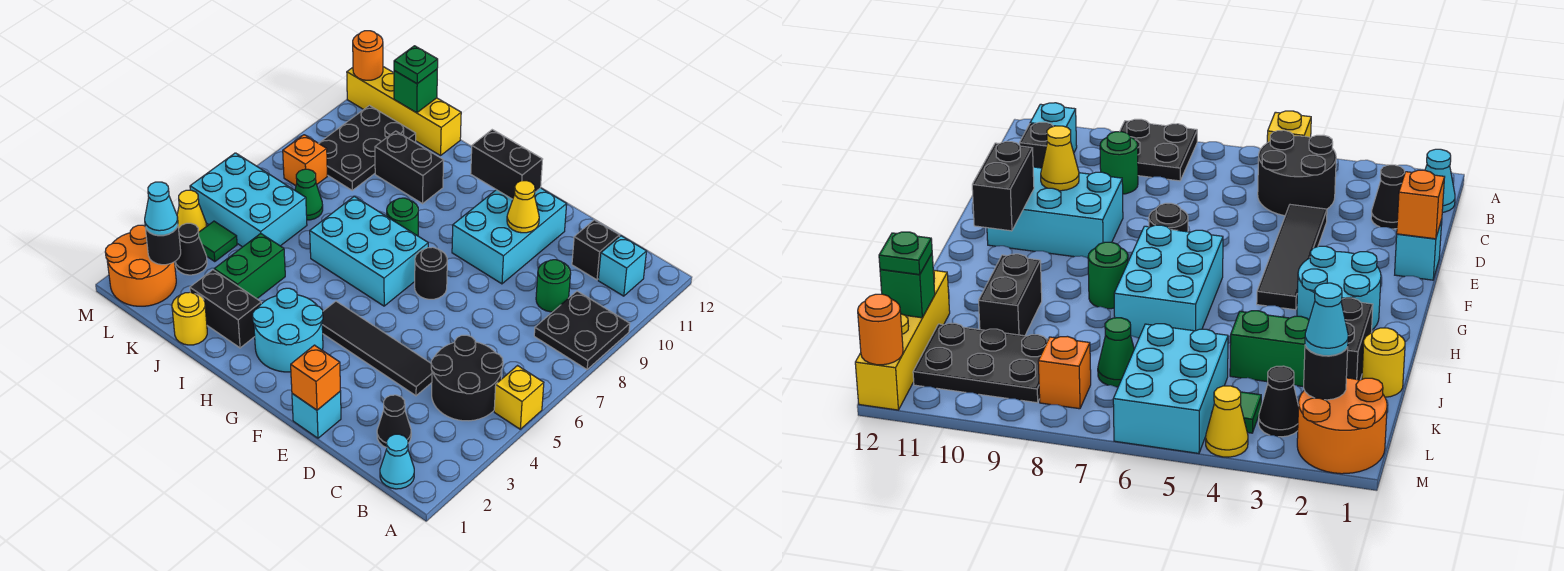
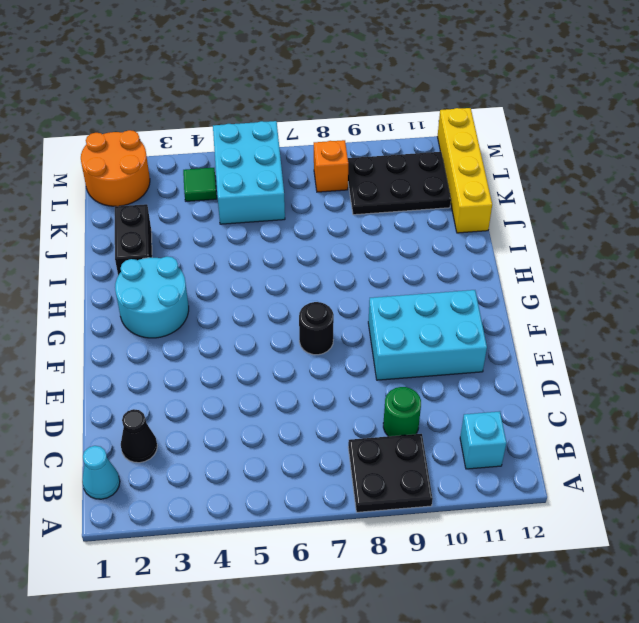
none -> yellow 1x1 brick [494,366,544,429]
none -> black 2x2 round brick [431,335,503,421]
none -> black 1x1 brick [572,220,620,280]
none -> black 1x4 tile [322,301,432,396]

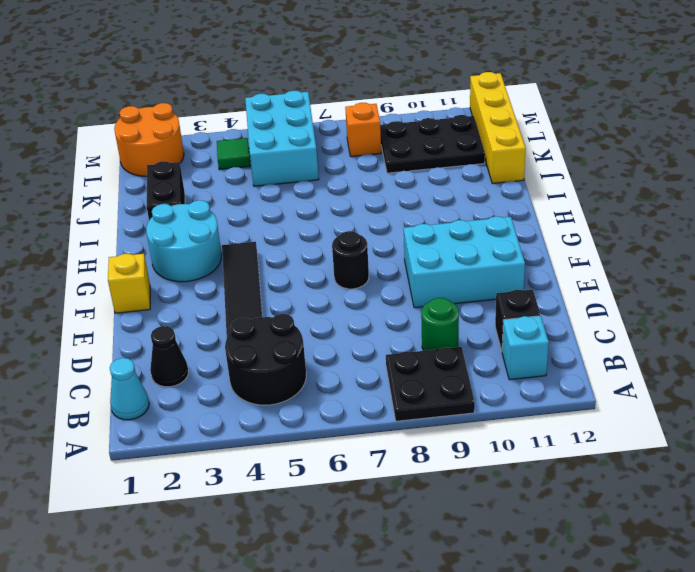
yellow 1x1 brick [108,254,150,313] -> yellow 1x1 brick moved to [494,366,544,429]
none -> cyan 1x1 brick [292,391,341,438]
none -> cyan 2x3 brick [310,196,428,306]
none -> green 1x1 round brick [387,198,418,236]
none -> black 1x2 brick [375,131,444,204]

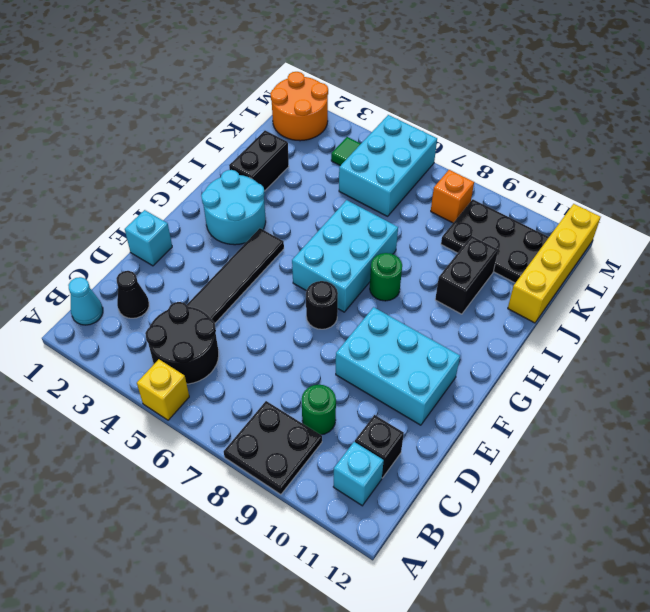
none -> yellow 1x1 round brick [172,292,207,345]
none -> green 1x2 brick [214,233,285,299]
none -> green 1x1 cone [295,169,323,220]
none -> black 1x1 cone [175,223,207,275]

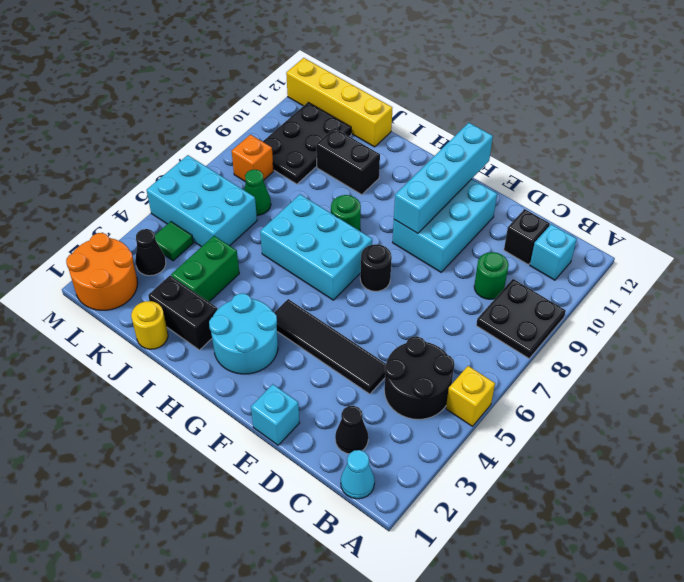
cyan 1x4 brick [394,123,493,234] -> black 1x2 brick [471,130,543,199]
none -> yellow 1x1 cone [177,190,207,232]
none -> orange 1x1 brick [291,345,340,410]
none -> yellow 1x1 cone [507,181,539,233]
none -> green 1x1 brick [394,69,437,113]

